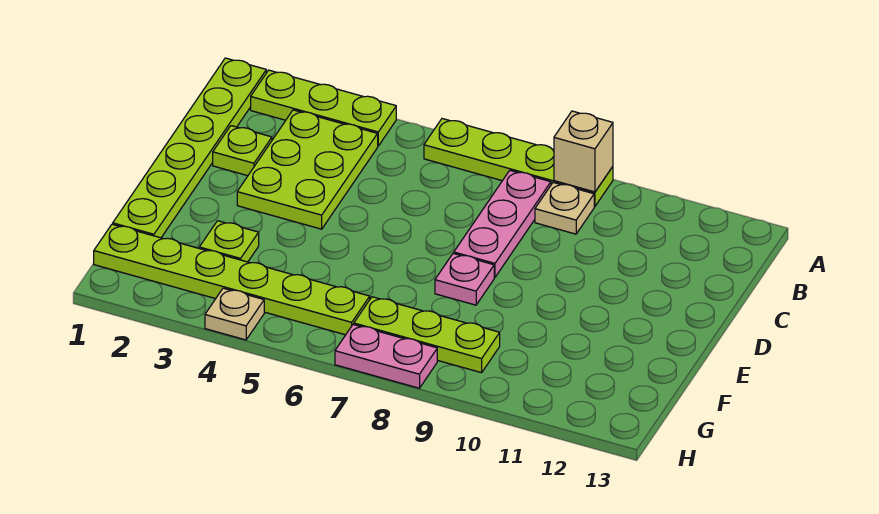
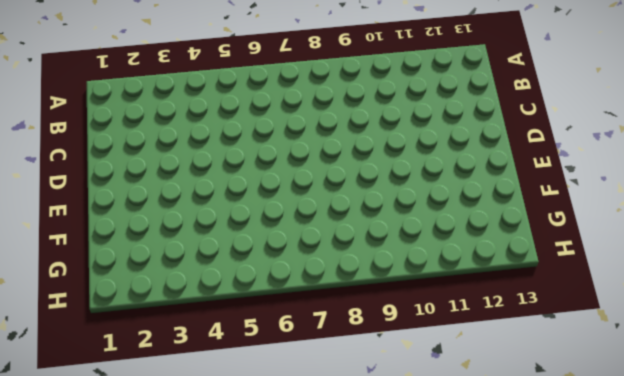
none -> lime 1x6 plate [113,58,266,238]
none -> lime 1x3 plate [251,70,396,146]
none -> lime 1x4 plate [424,119,613,206]

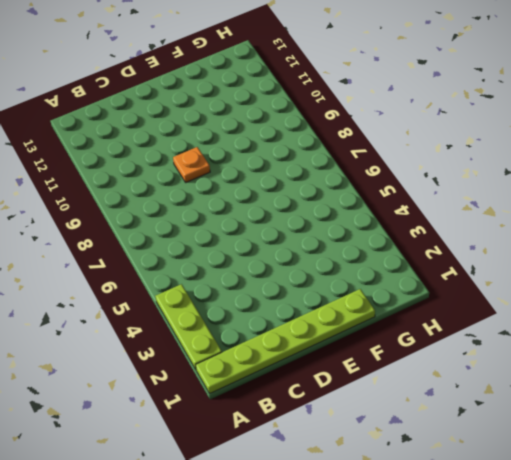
orange 1x1 plate [173,147,210,182] -> none
none -> lime 1x4 plate [424,119,613,206]
none -> lime 2x3 plate [237,110,378,229]
none -> pink 1x3 plate [454,170,551,277]

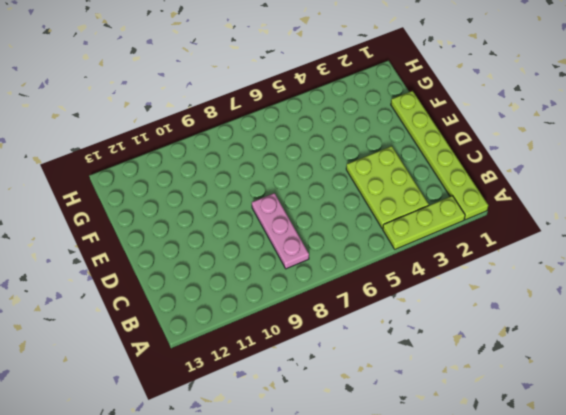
none -> lime 1x4 plate [424,119,613,206]
none -> tan 1x1 plate [535,182,594,234]
none -> lime 1x1 plate [213,126,272,176]

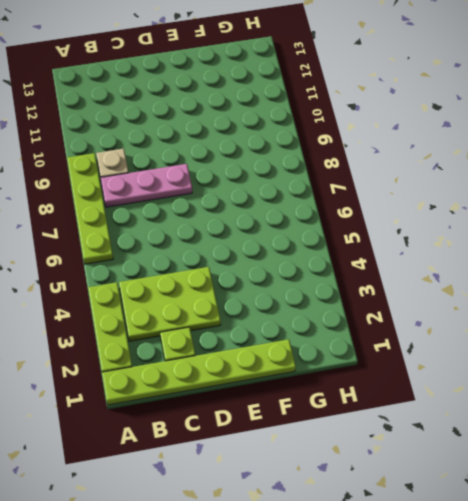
none -> pink 1x1 plate [435,253,494,305]
none -> lime 1x1 plate [199,221,259,262]
none -> lime 1x6 plate [94,224,370,335]

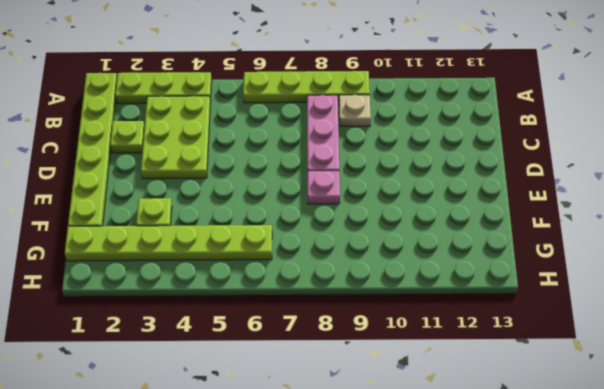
none -> lime 1x3 plate [354,297,500,373]
none -> tan 1x1 plate [205,288,264,340]
none -> pink 1x2 plate [335,324,437,388]

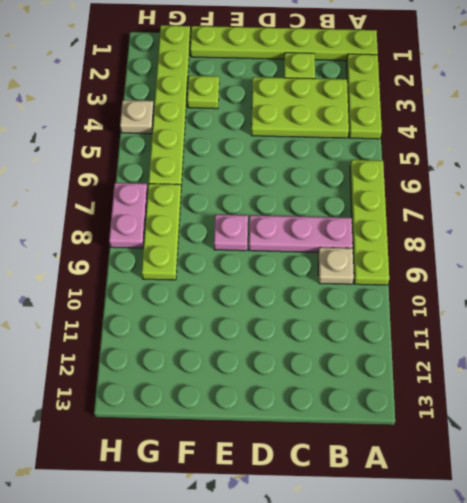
none -> tan 1x1 brick [554,111,613,192]

